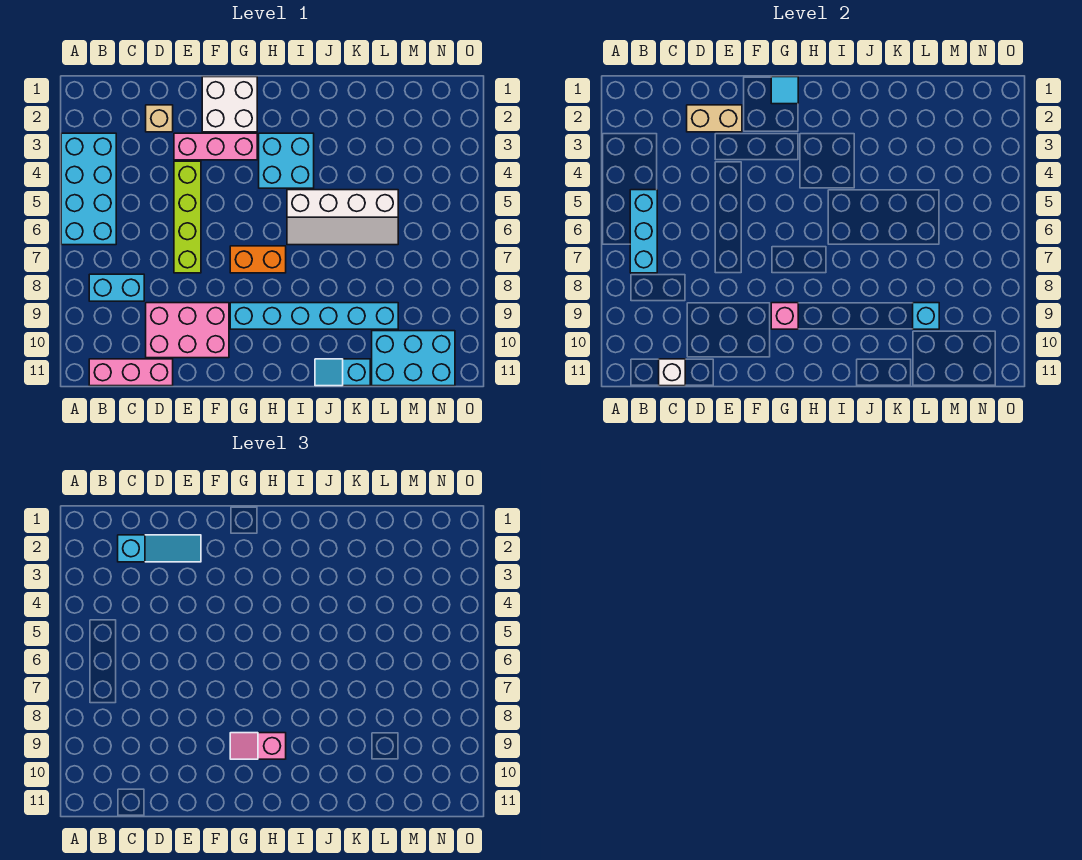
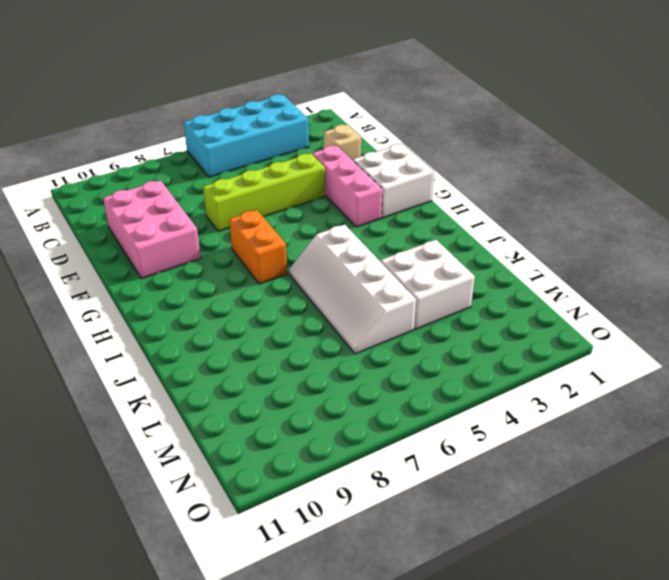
white 2x2 brick [381,240,475,329] -> none
none -> cyan 1x2 brick [89,274,144,301]
none -> pink 1x3 brick [89,359,173,386]
none -> cyan 1x6 brick [230,303,398,329]

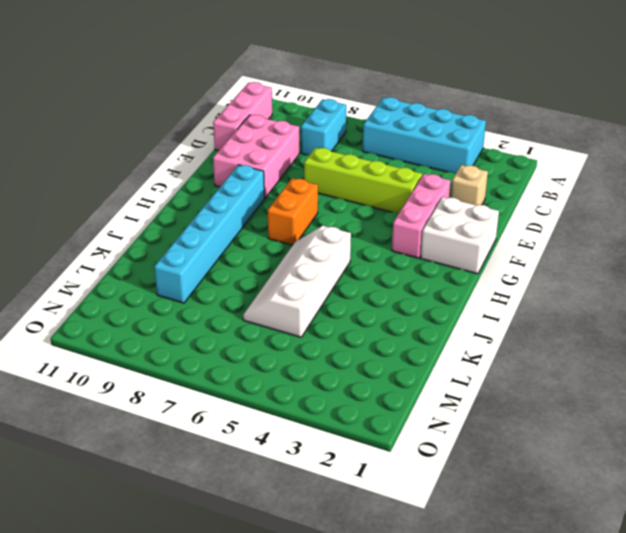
none -> cyan 2x2 brick [259,133,314,188]
none -> cyan 1x2 slope [315,359,370,386]
none -> cyan 2x3 brick [372,331,455,386]

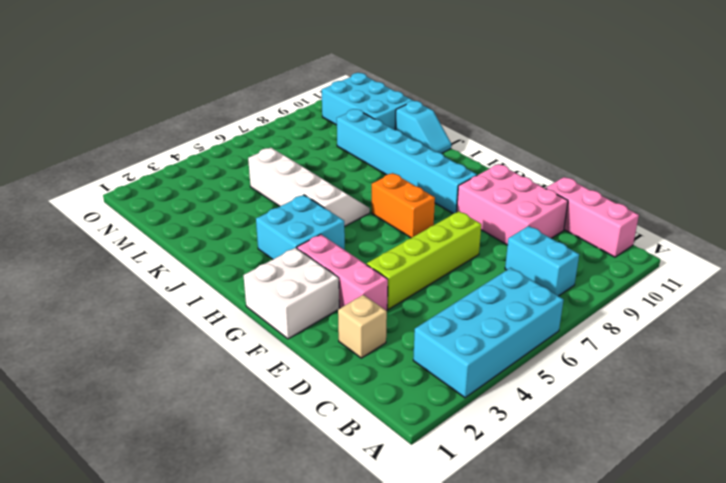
none -> cyan 1x3 brick [630,190,657,273]
none -> white 1x1 brick [659,359,685,386]
none -> tan 1x2 brick [687,105,742,132]

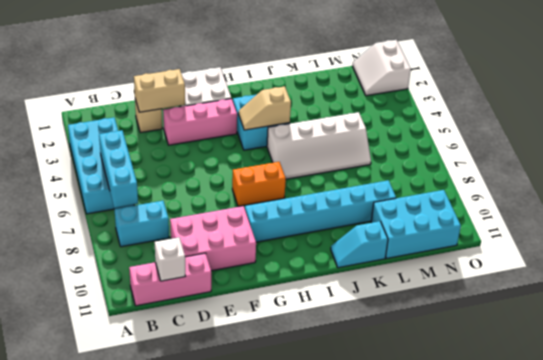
tan 1x2 slope [239,86,291,130] -> none
white 2x2 slope [352,40,411,96] -> none
none -> lime 1x4 brick [174,161,201,273]
none -> cyan 1x1 tile [771,77,798,104]
none -> pink 1x1 brick [771,303,798,329]

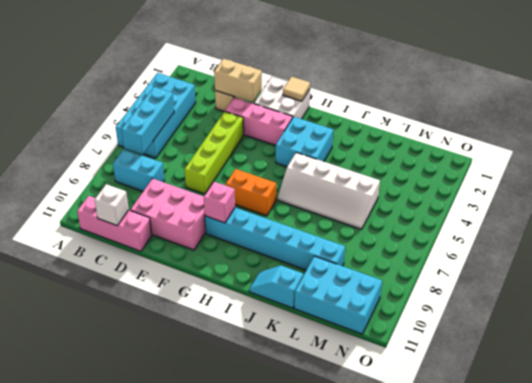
tan 1x1 tile [283,77,310,101] -> cyan 1x1 tile [771,77,798,104]
none -> cyan 1x1 brick [913,303,939,329]
none -> cyan 1x3 slope [118,535,201,562]
none -> pink 1x2 slope [230,733,286,759]

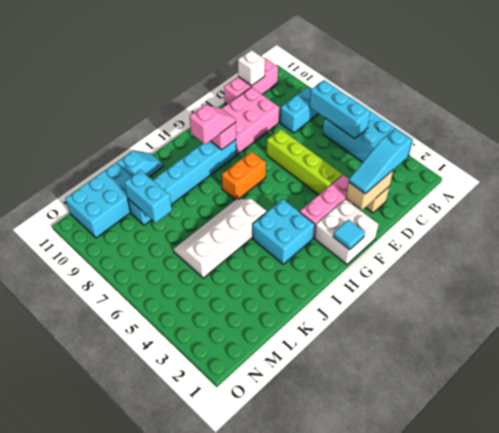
cyan 1x2 brick [124,170,172,223] -> cyan 1x1 brick [913,303,939,329]

